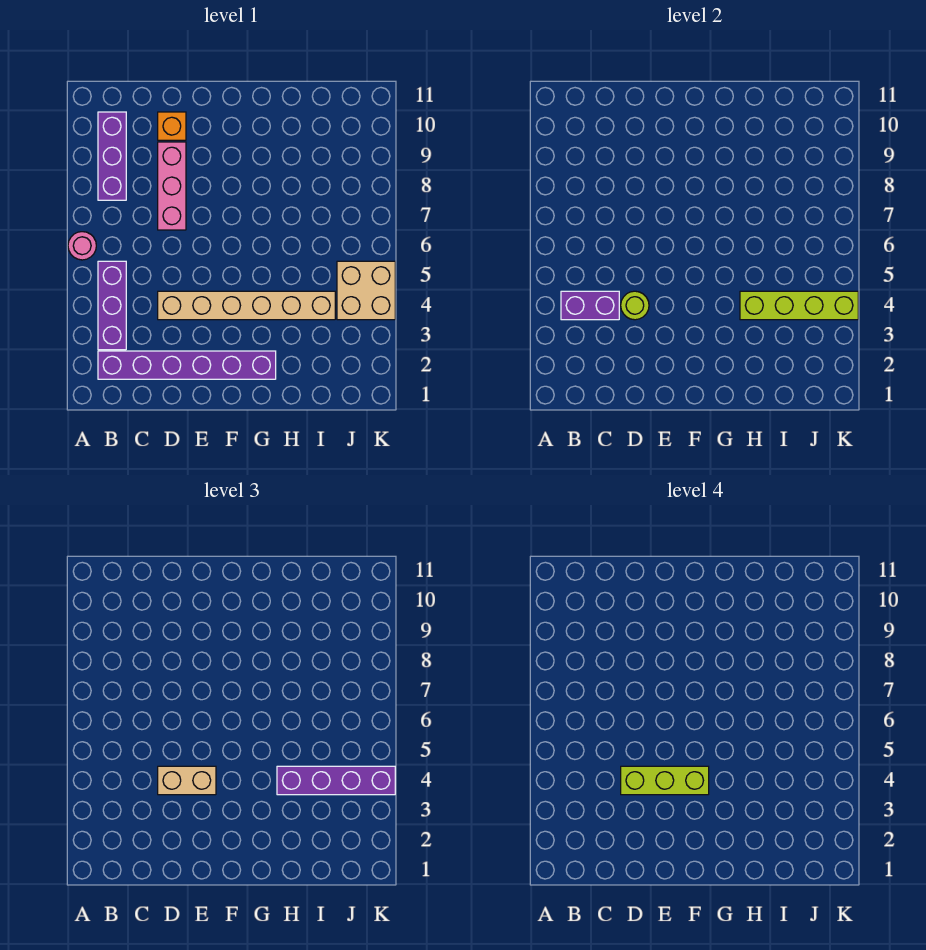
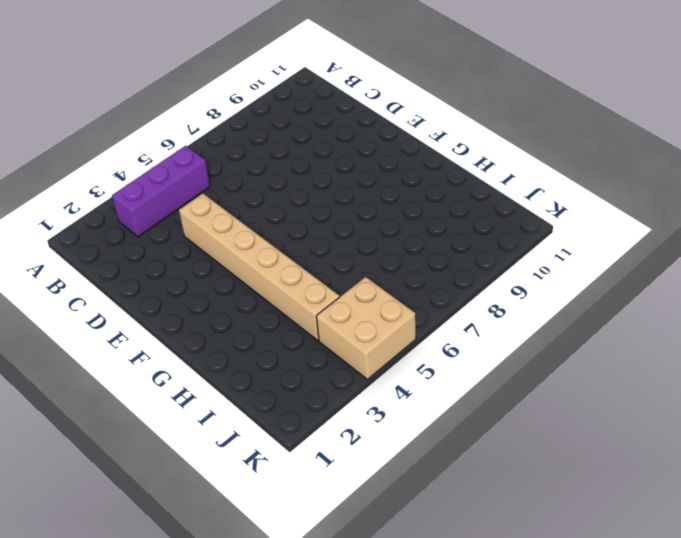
none -> pink 1x1 round brick [68,232,96,260]
none -> purple 1x6 brick [98,351,276,379]
none -> purple 1x3 brick [98,112,126,200]

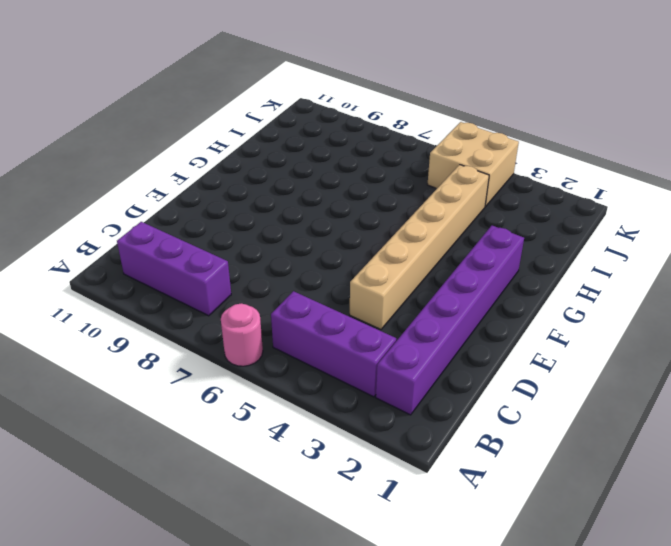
none -> pink 1x3 brick [158,142,186,230]
none -> orange 1x1 brick [158,112,186,140]
none -> purple 1x2 brick [561,291,619,320]

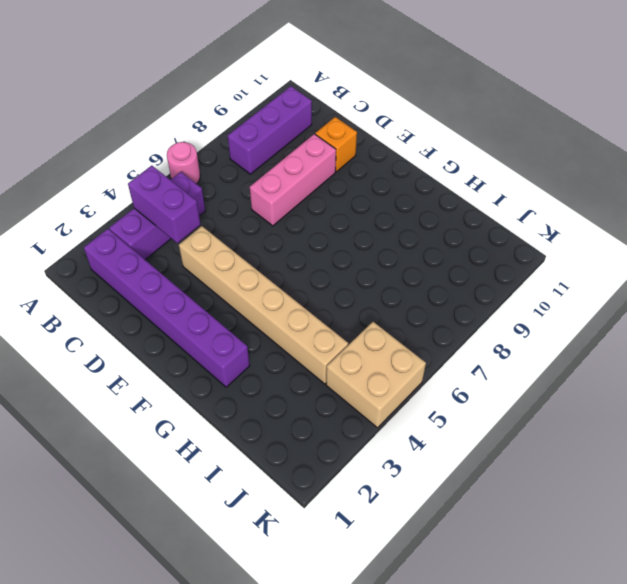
none -> lime 1x1 round brick [621,291,649,320]
none -> lime 1x4 brick [740,291,858,320]
none -> tan 1x2 brick [158,766,216,795]

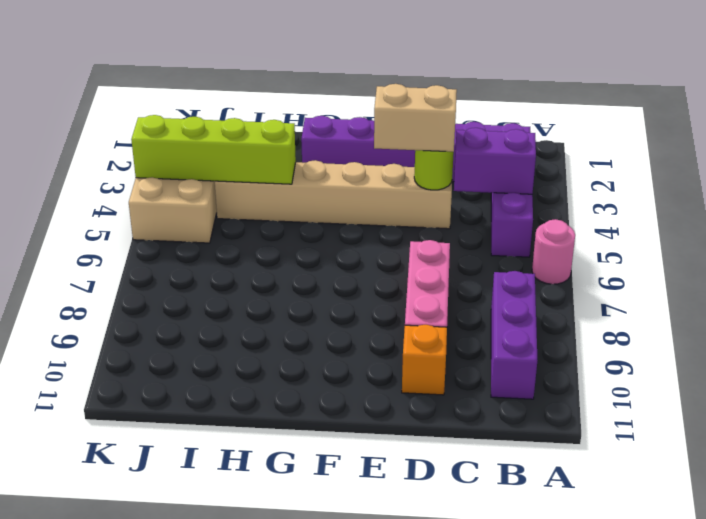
none -> purple 1x4 brick [277,766,395,795]
none -> lime 1x3 brick [621,766,709,795]

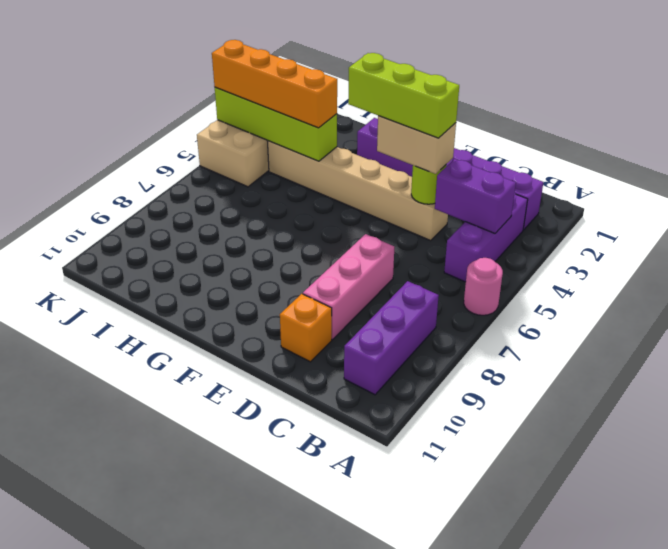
orange 1x4 brick [212,40,337,128] -> purple 1x4 brick [277,766,395,795]

